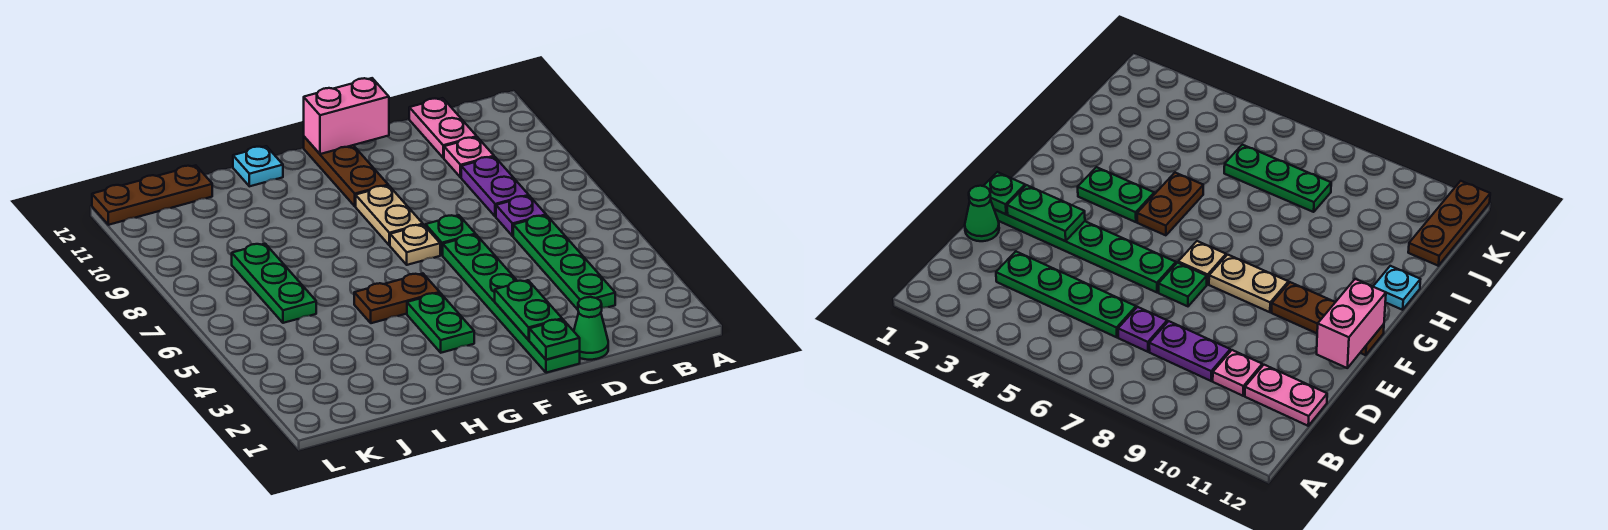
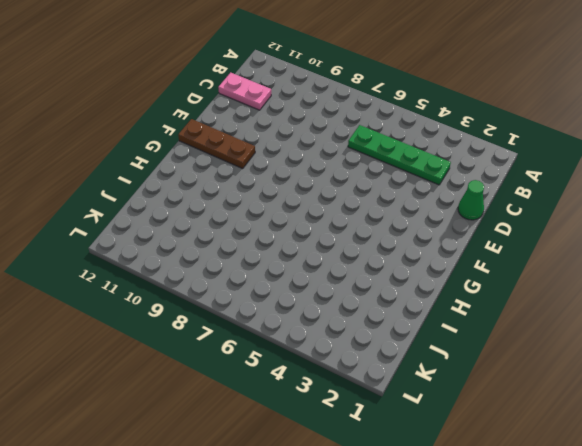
none -> purple 1x1 plate [496,196,546,236]
none -> purple 1x2 plate [461,157,529,217]
none -> pink 1x1 plate [444,137,494,178]

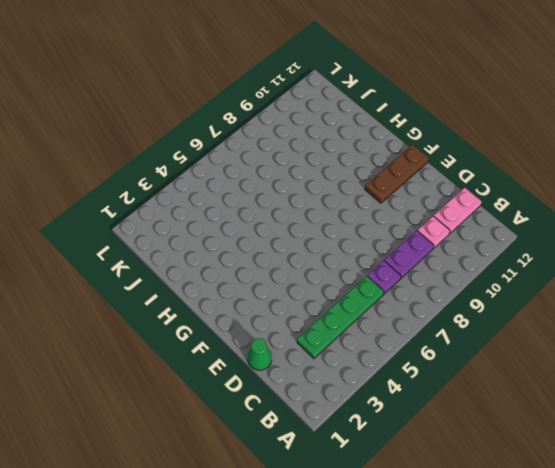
none -> green 1x6 plate [443,235,580,373]
none -> green 1x1 plate [425,215,476,255]
none -> tan 1x1 plate [390,225,440,265]

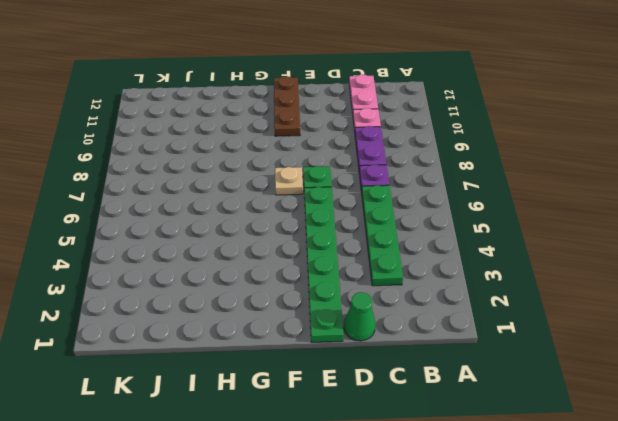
none -> tan 1x2 plate [356,186,423,245]
none -> green 1x2 plate [407,293,474,353]
none -> brown 1x2 plate [354,274,440,323]

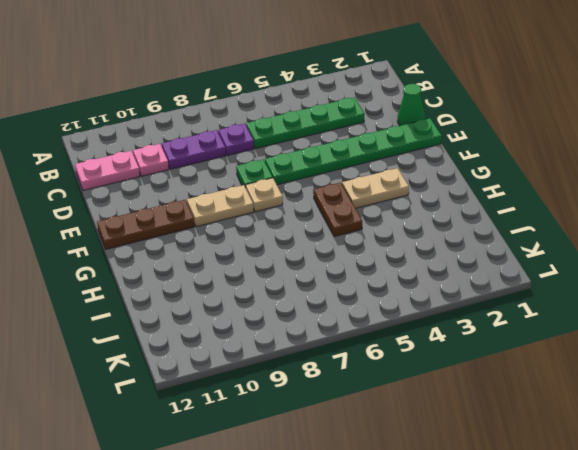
tan 1x2 plate [342,168,409,208] -> green 1x2 plate [407,293,474,353]
none -> cyan 1x1 plate [233,146,283,186]
none -> green 1x3 plate [232,244,316,323]
none -> brown 1x3 plate [92,165,212,225]

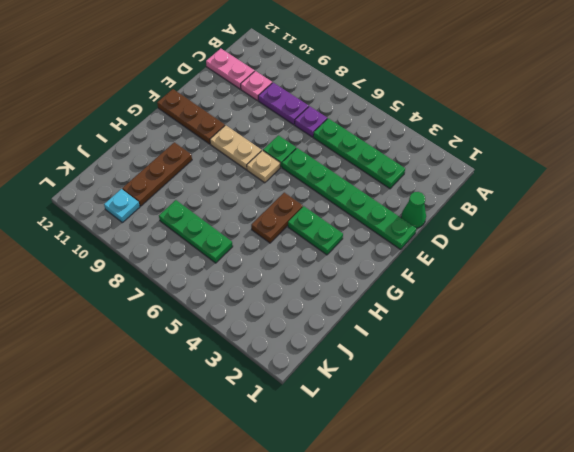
brown 1x3 plate [123,142,192,206] -> brown 1x3 plate moved to [92,165,212,225]
cyan 1x1 plate [104,189,140,223] -> cyan 1x1 plate moved to [233,146,283,186]
none -> green 1x1 plate [529,319,580,360]
none -> green 1x2 plate [495,280,562,340]
none -> pink 1x2 brick [304,78,389,154]

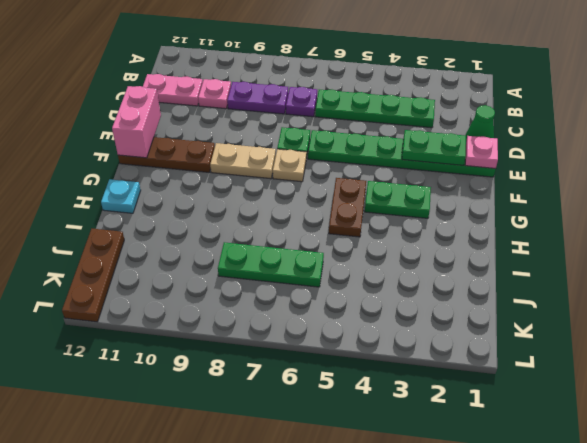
pink 1x1 plate [465,136,498,169] -> green 1x1 plate [529,319,580,360]

